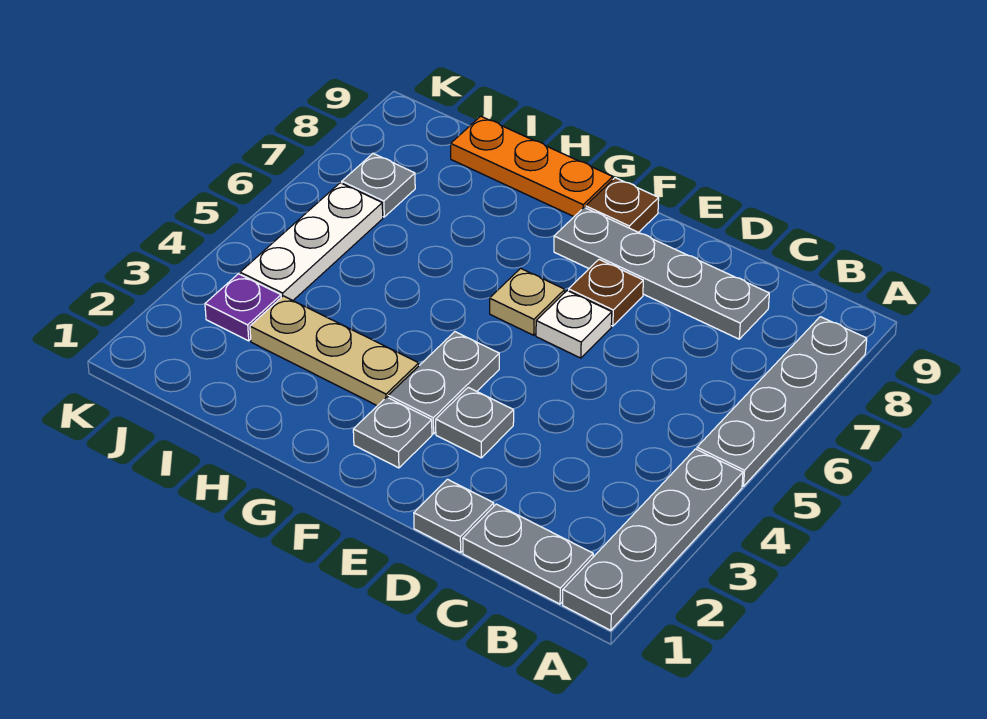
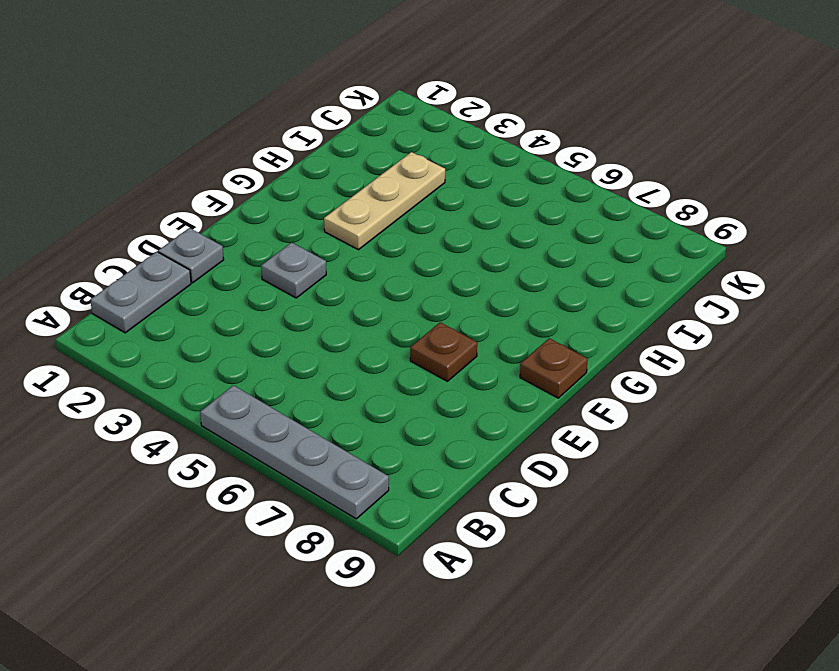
none -> grey 1x4 plate [563,449,743,630]
none -> grey 1x4 plate [554,207,769,339]
none -> white 1x1 plate [536,291,612,358]

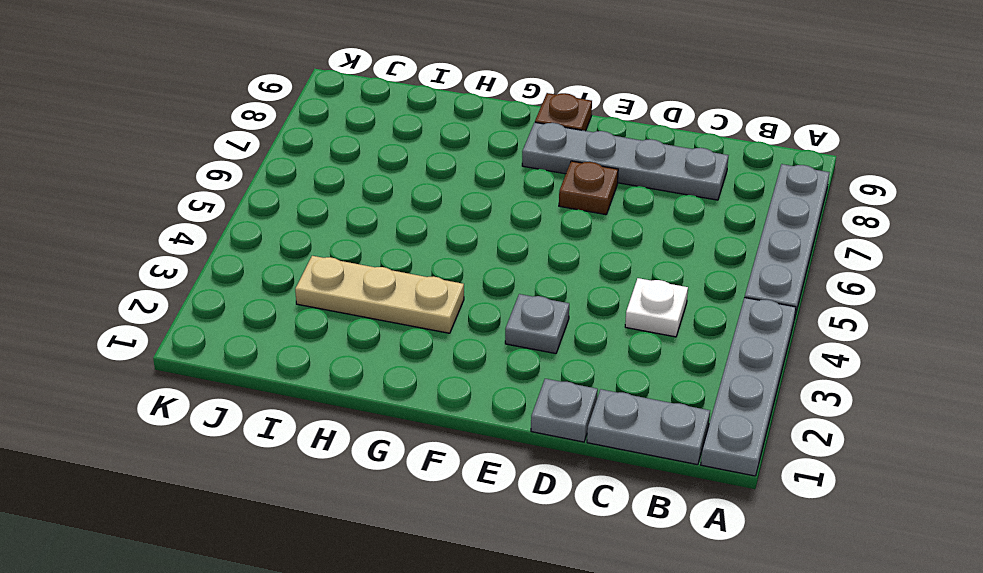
white 1x1 plate [625,278,688,337] -> white 1x1 plate moved to [536,291,612,358]
none -> grey 1x1 plate [353,397,432,468]
none -> grey 1x2 plate [388,332,499,434]
none -> tan 1x1 plate [490,268,565,335]

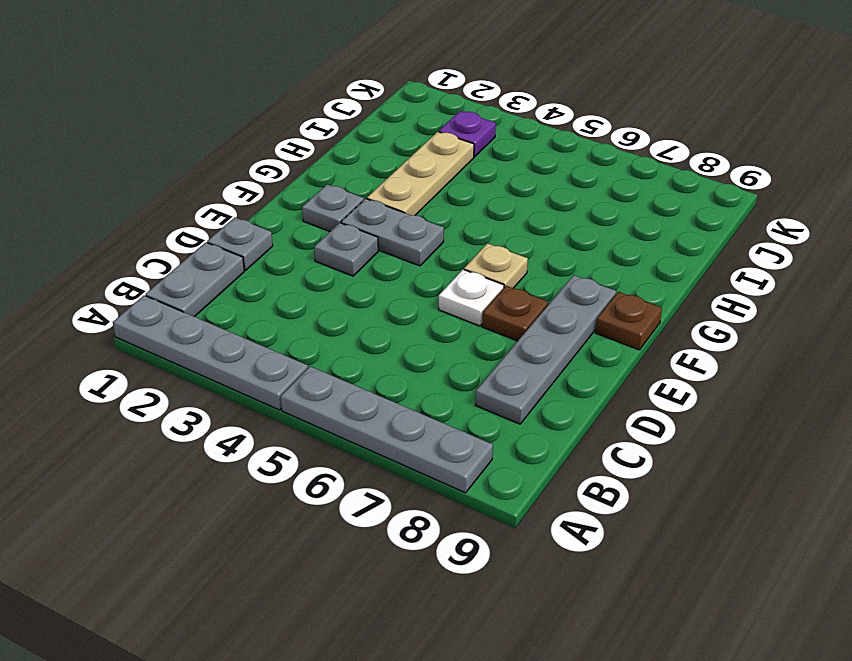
none -> orange 1x3 plate [451,116,613,216]
none -> white 1x3 plate [240,183,383,300]
none -> grey 1x1 plate [342,154,415,217]

